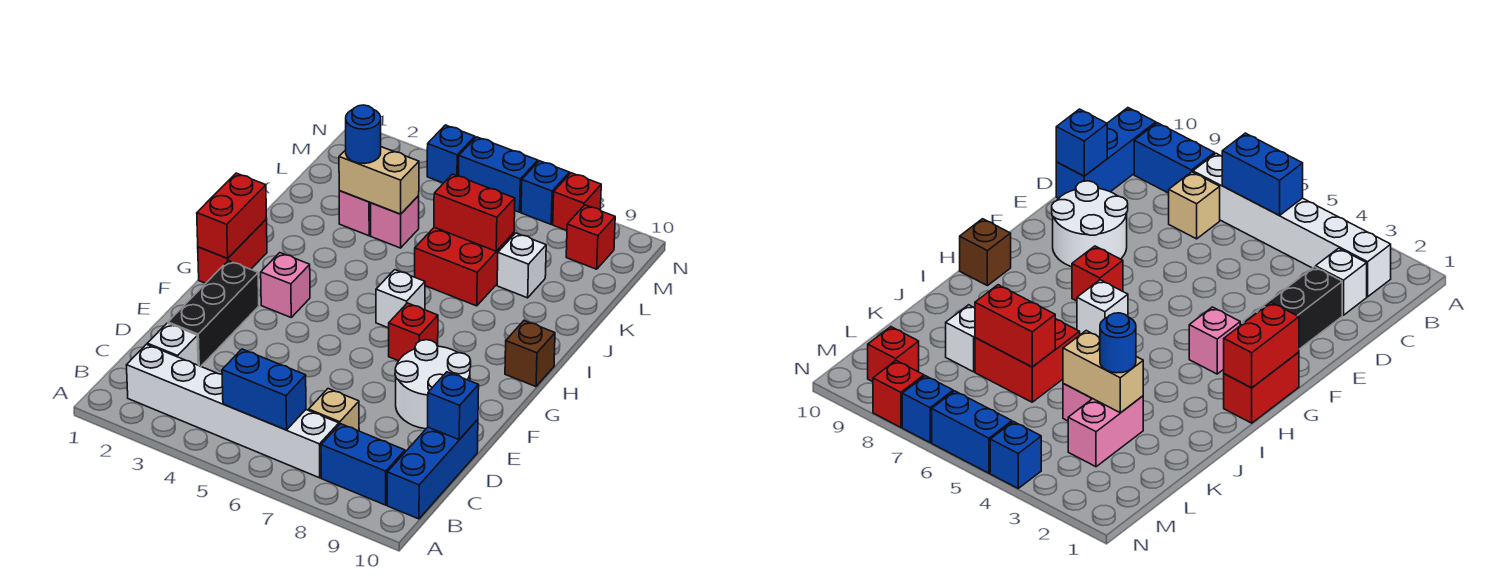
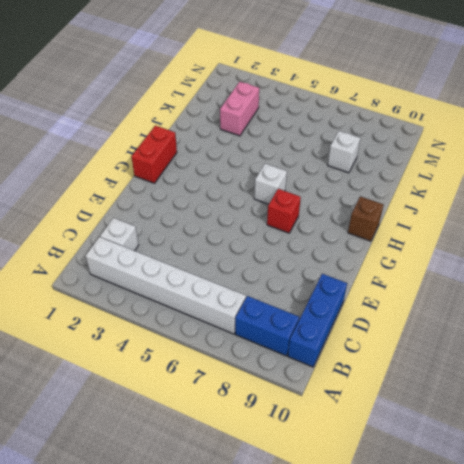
none -> tan 1x1 brick [309,389,359,431]
none -> black 1x3 brick [168,261,259,366]
none -> white 2x2 round brick [395,340,471,429]

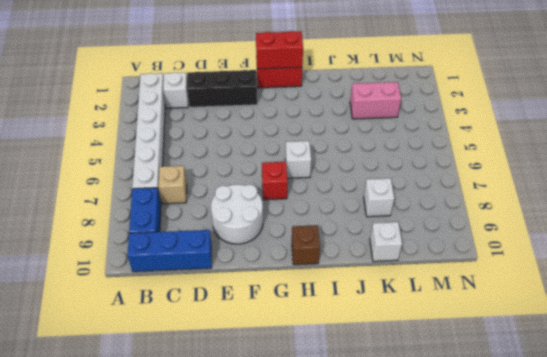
white 1x1 brick [370,222,402,261] -> none
none -> pink 1x1 brick [261,253,310,317]
none -> red 2x2 brick [415,227,514,306]
none -> pink 1x1 brick [371,196,419,248]

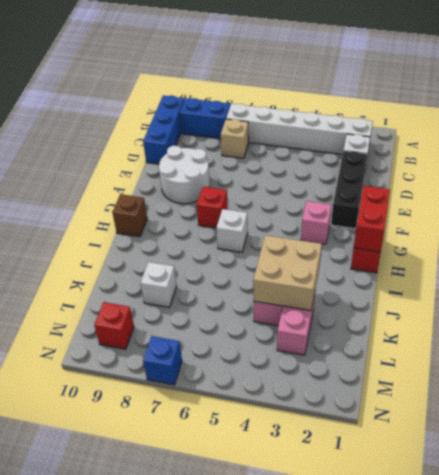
tan 2x2 brick [253,235,322,311] -> tan 1x2 brick [339,147,419,214]
none -> red 2x2 brick [415,227,514,306]
none -> blue 1x1 brick [427,125,475,183]
none -> blue 1x2 brick [459,137,538,212]

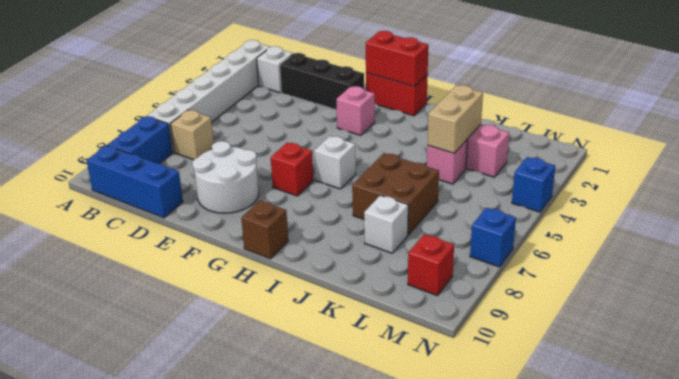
brown 2x2 brick [352,153,439,235] -> red 2x2 brick [415,227,514,306]
none -> blue 1x2 brick [459,137,538,212]
none -> red 1x1 brick [553,173,601,231]
none -> blue 1x2 brick [222,349,306,430]

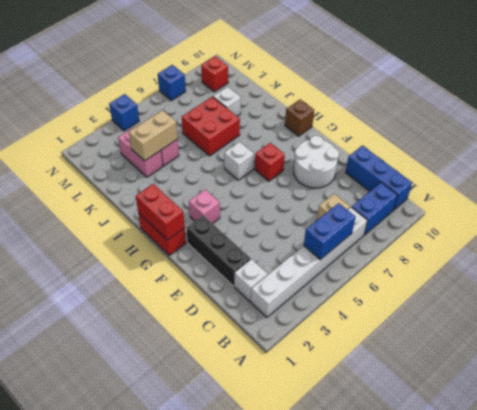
none -> blue 1x2 brick [459,137,538,212]
none -> red 1x1 brick [553,173,601,231]
none -> blue 1x1 brick [428,372,479,440]

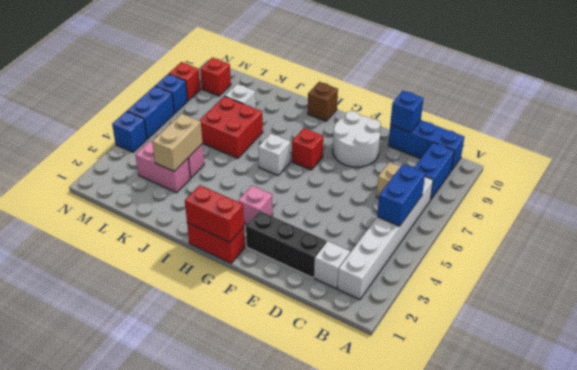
none -> red 1x2 brick [434,174,515,251]
none -> blue 1x1 round brick [346,105,381,164]

